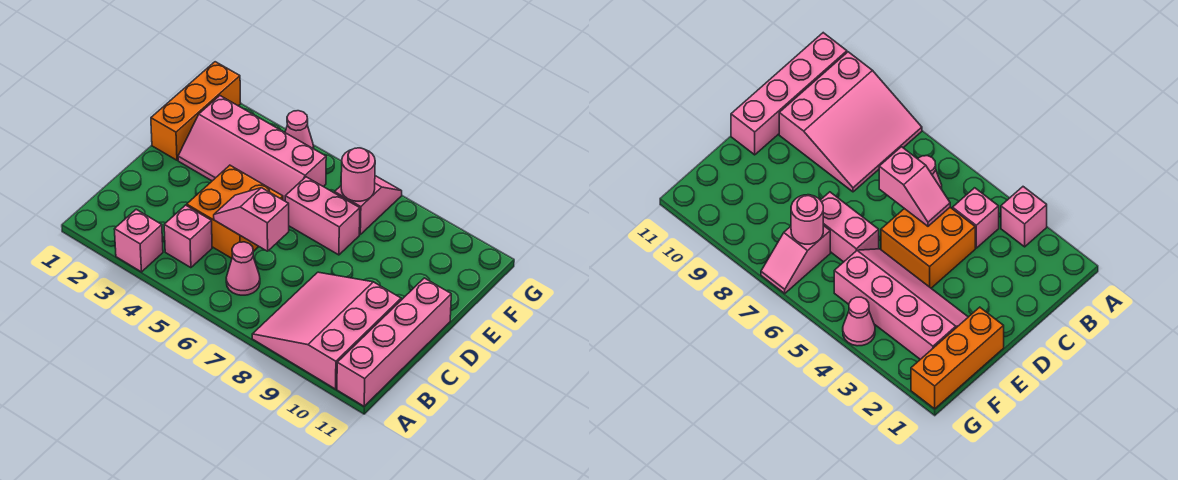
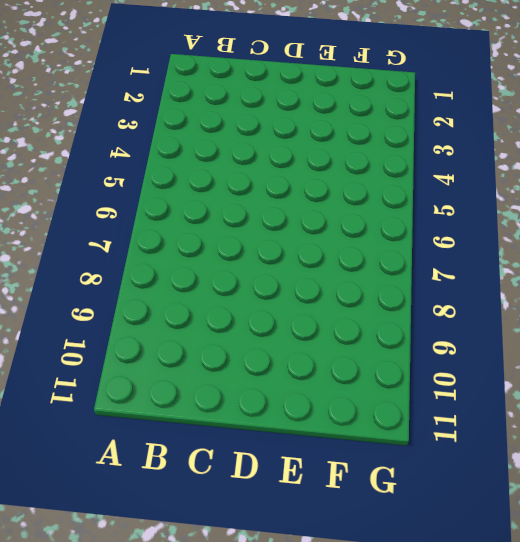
none -> pink 1x1 brick [114,209,163,272]
none -> pink 3x3 slope [252,272,401,389]
none -> pink 1x4 brick [337,278,451,406]

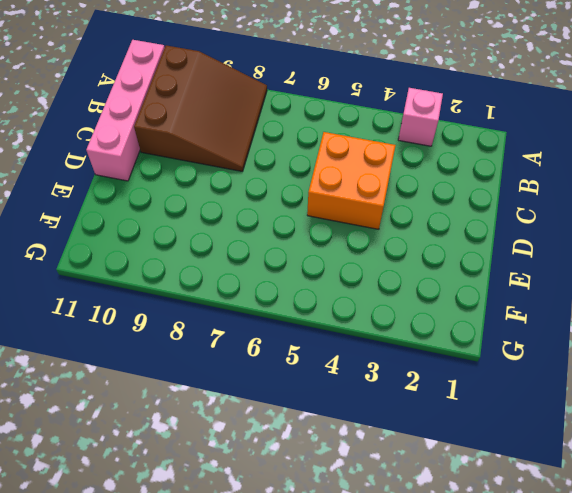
brown 3x3 slope [134,45,267,171] -> pink 3x3 slope [252,272,401,389]
none -> pink 1x1 brick [164,205,212,268]
none -> pink 1x1 cone [226,242,260,295]
none -> orange 1x3 brick [151,62,241,160]

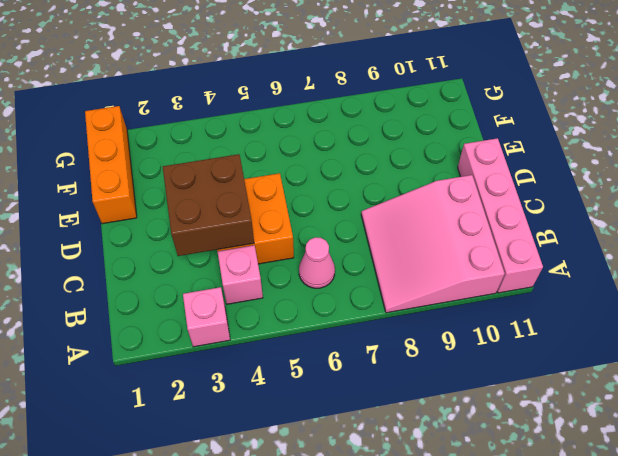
brown 2x2 brick [163,154,254,256] -> none
none -> pink 2x4 slope [178,96,326,201]
none -> pink 1x2 brick [285,177,360,255]
none -> pink 1x2 slope [335,176,402,234]

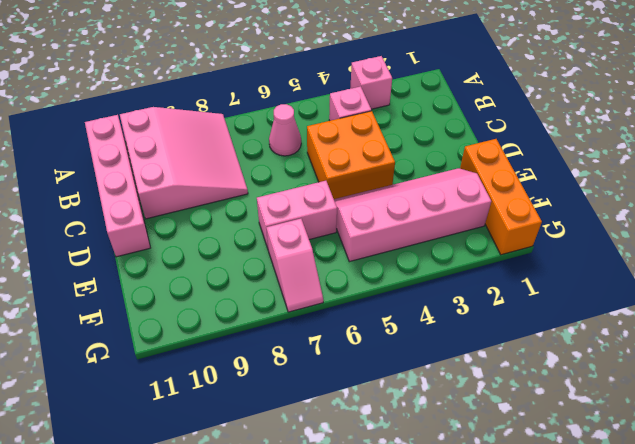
none -> pink 1x1 cone [285,111,314,149]
none -> pink 1x2 slope [214,188,289,251]
none -> pink 1x1 round brick [341,148,375,201]

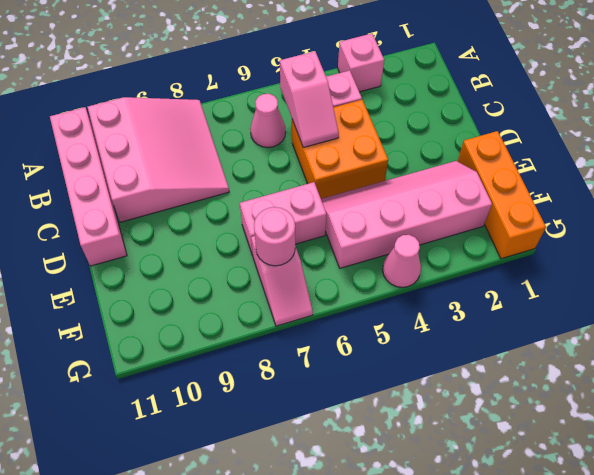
pink 1x2 slope [280,51,339,147] -> pink 1x2 slope turned to [214,188,289,251]

